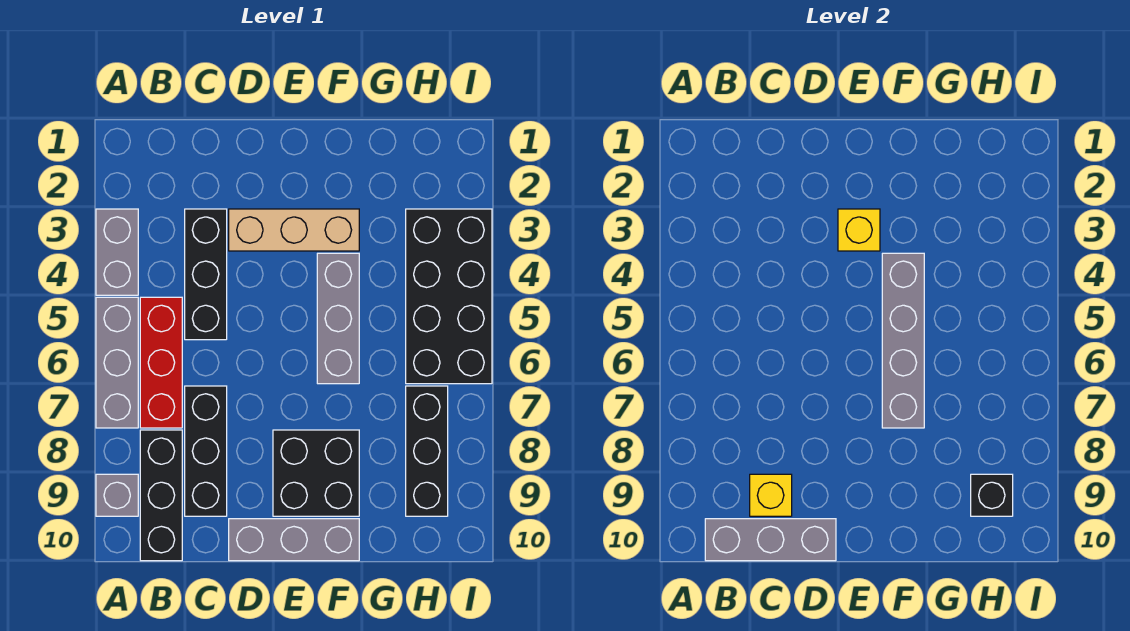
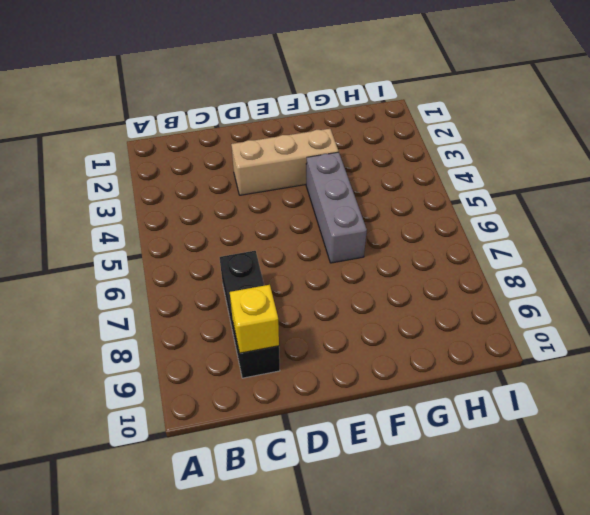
none -> grey 1x2 brick [96,209,138,295]
none -> grey 1x3 brick [96,297,138,428]
none -> grey 1x1 brick [96,474,138,516]

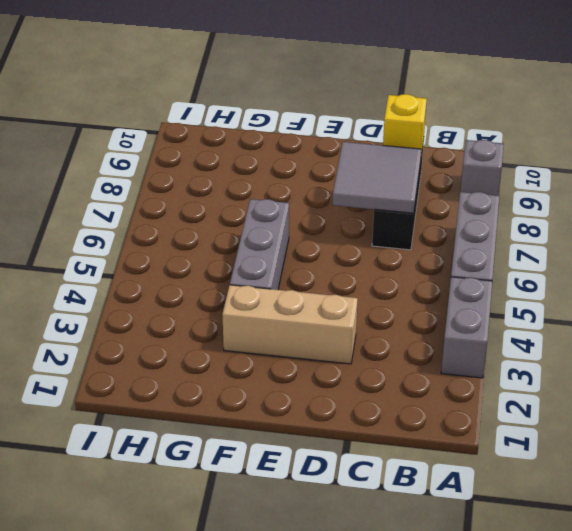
grey 2x2 tile [333,142,421,213] -> none
none -> red 1x3 brick [140,297,182,428]
none -> black 1x3 brick [140,430,182,561]
none -> black 1x3 brick [185,209,227,340]

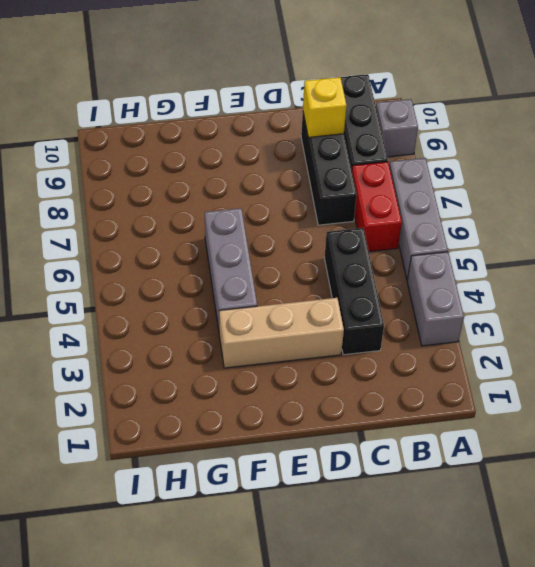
red 1x2 brick [352,162,402,252] -> red 1x3 brick [140,297,182,428]
none -> grey 1x3 brick [229,519,359,561]
none -> black 2x2 brick [273,430,359,516]
none -> black 2x4 brick [406,209,492,384]

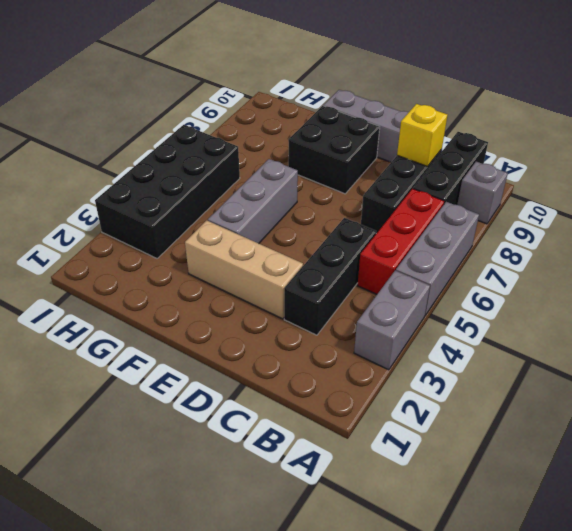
none -> black 1x3 brick [406,386,448,516]
none -> grey 1x3 brick [705,519,836,561]
none -> yellow 1x1 brick [838,209,880,251]

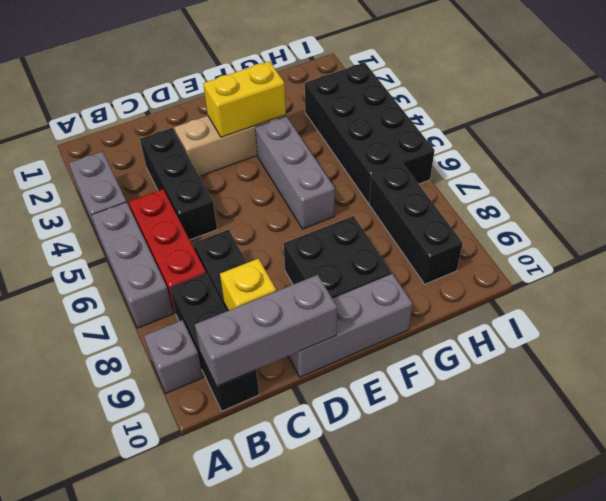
yellow 1x2 brick [203,61,286,137] -> yellow 1x1 brick [838,209,880,251]
none -> grey 1x4 brick [882,253,924,428]
none -> black 1x1 brick [971,474,1013,516]

